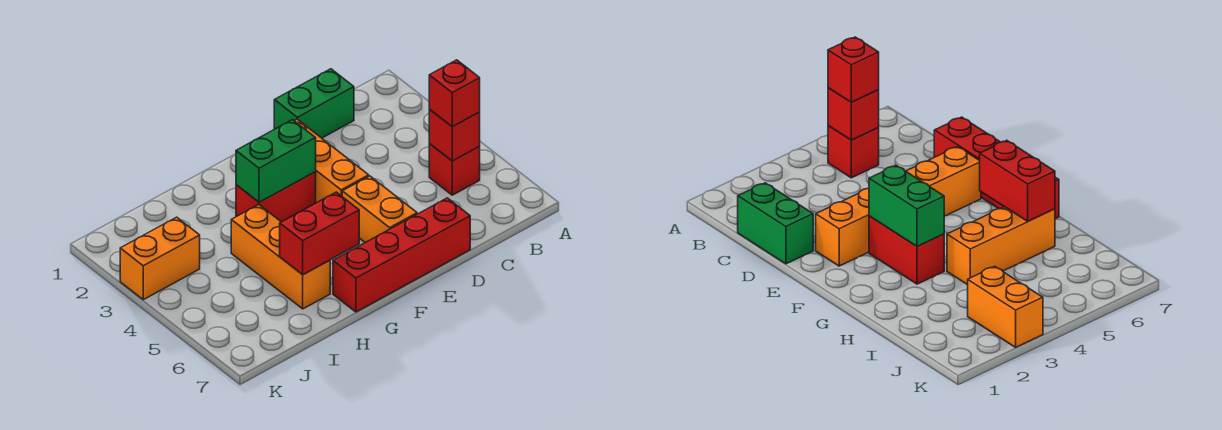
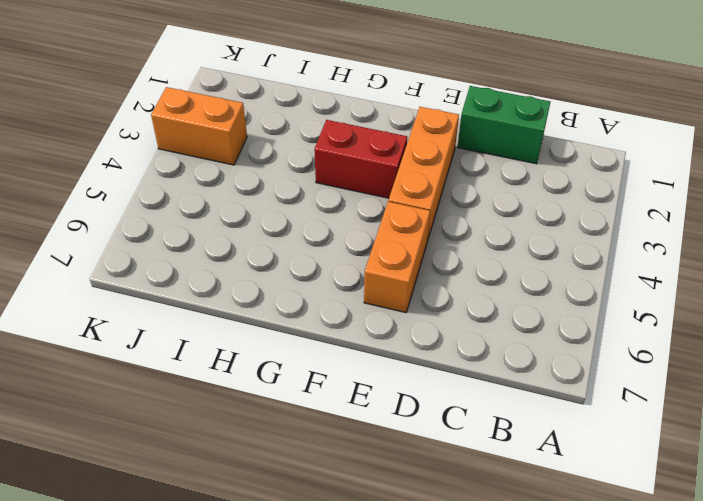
none -> red 1x1 brick [429,144,480,195]
none -> red 1x4 brick [333,198,470,312]
none -> orange 1x3 brick [231,205,330,309]

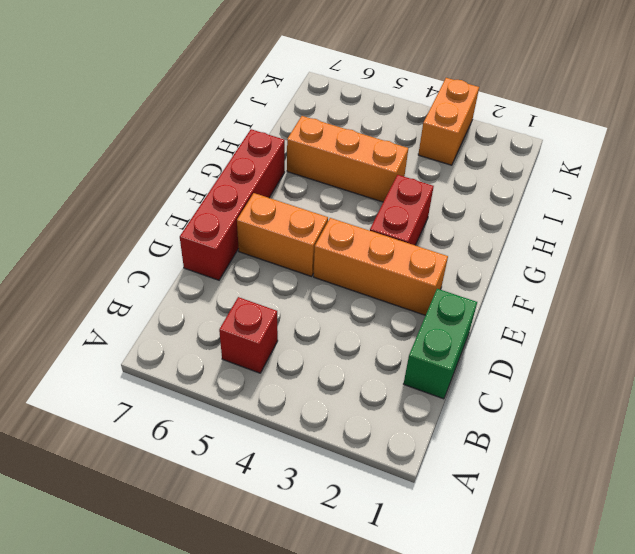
none -> red 1x1 brick [429,109,480,161]
none -> green 1x2 brick [236,120,316,202]
none -> red 1x2 brick [280,192,359,275]

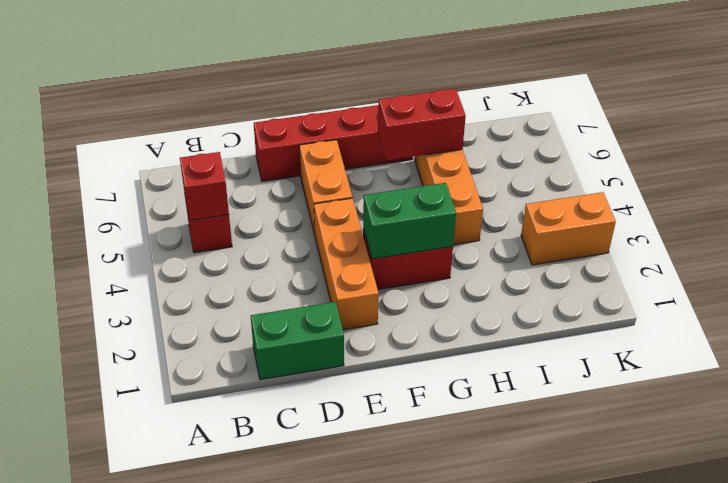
none -> red 1x1 brick [429,60,480,127]

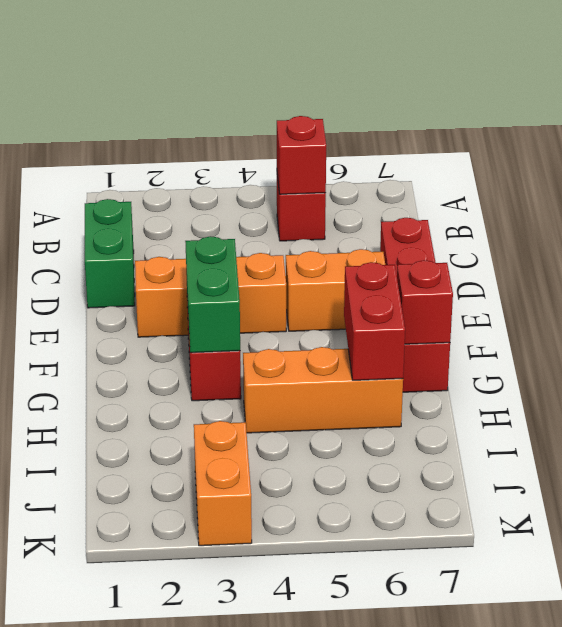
red 1x1 brick [397,260,453,344] -> red 1x1 brick moved to [429,60,480,127]

